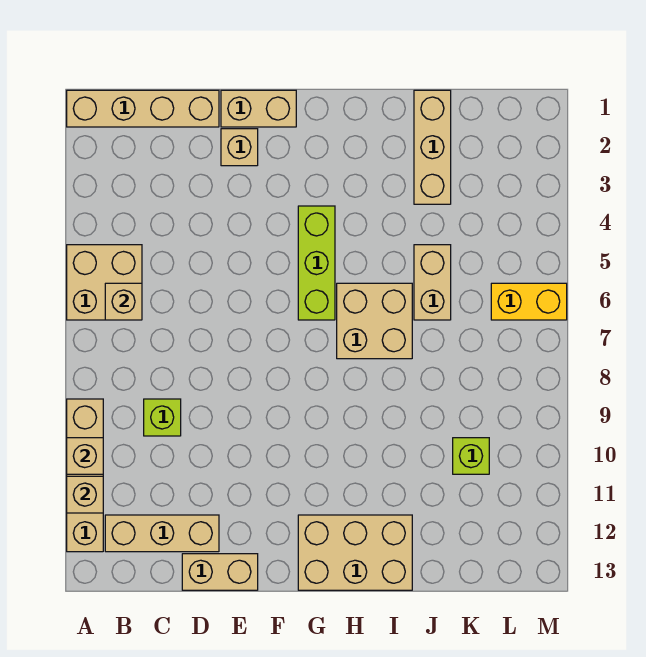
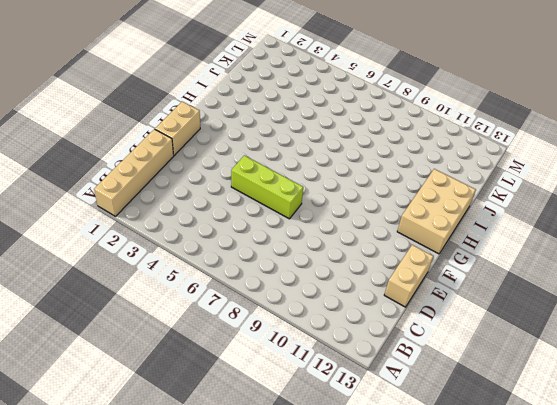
lime 1x3 brick [231,155,303,219] -> lime 1x3 brick moved to [298,206,335,320]
none -> tan 2x2 brick [67,245,142,320]
none -> tan 1x4 brick [67,399,103,552]
none -> tan 1x3 brick [105,515,219,552]

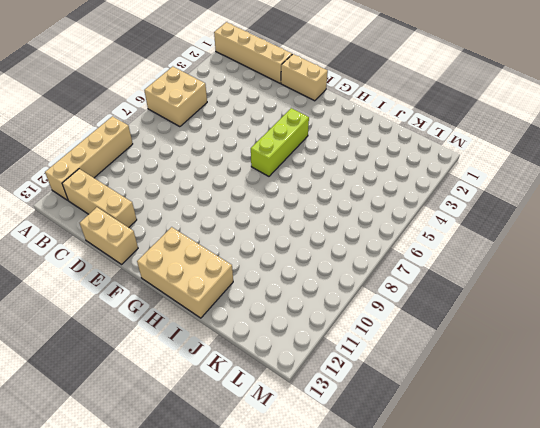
none -> lime 1x1 brick [144,399,181,436]
none -> tan 1x1 brick [221,129,258,166]
none -> tan 2x2 brick [337,283,412,359]

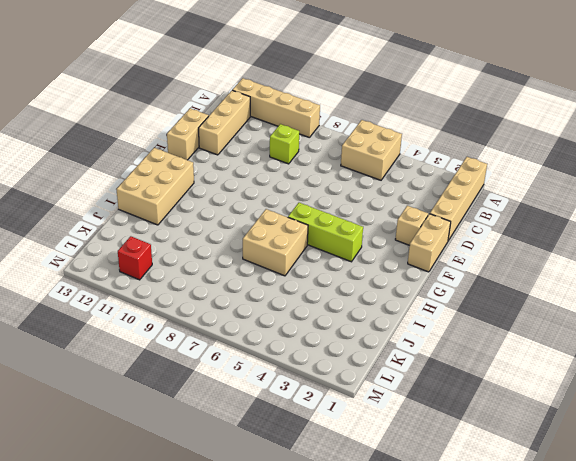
red 1x1 brick [118,236,152,280] -> none
none -> tan 1x3 brick [414,90,451,204]
none -> tan 1x2 brick [414,245,451,320]
none -> lime 1x1 brick [453,438,489,474]

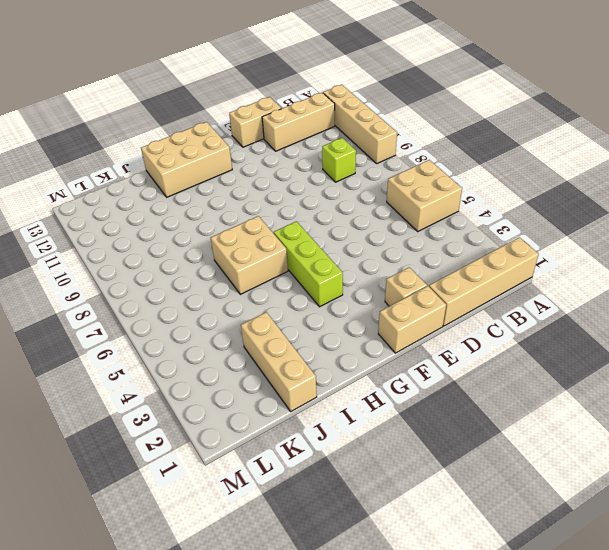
none -> tan 1x2 brick [414,245,451,320]
none -> lime 1x1 brick [453,438,489,474]
none -> yellow 1x2 brick [491,283,567,320]

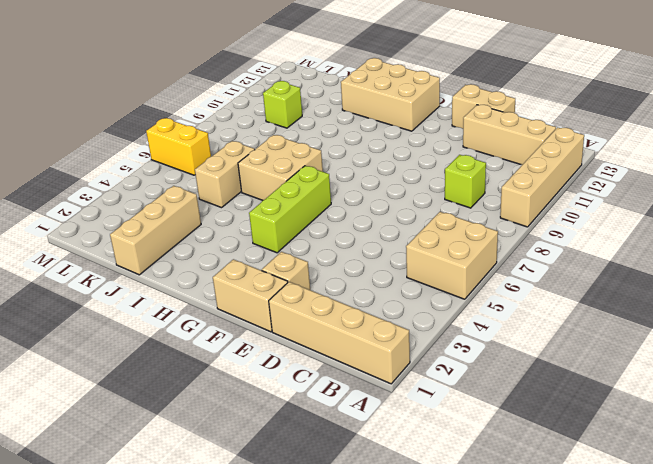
none -> tan 1x1 brick [67,438,103,474]
none -> tan 1x1 brick [67,476,103,513]
none -> tan 1x1 brick [105,283,142,320]

